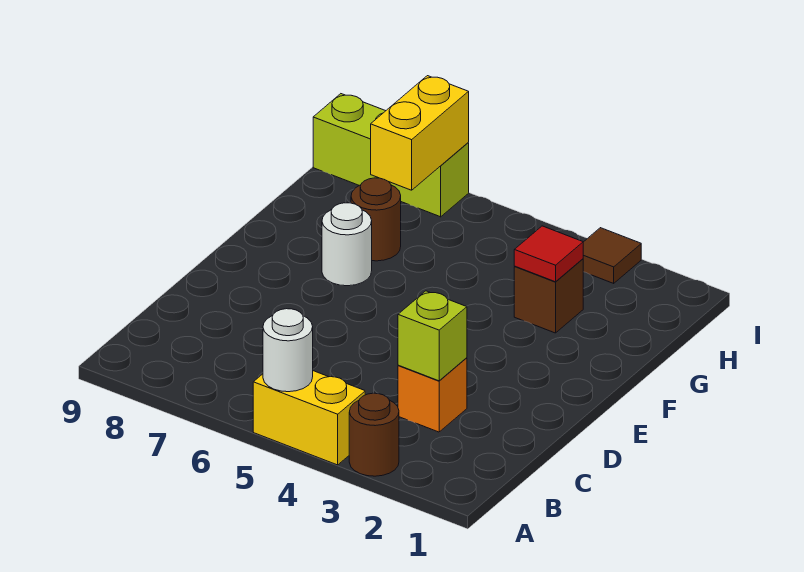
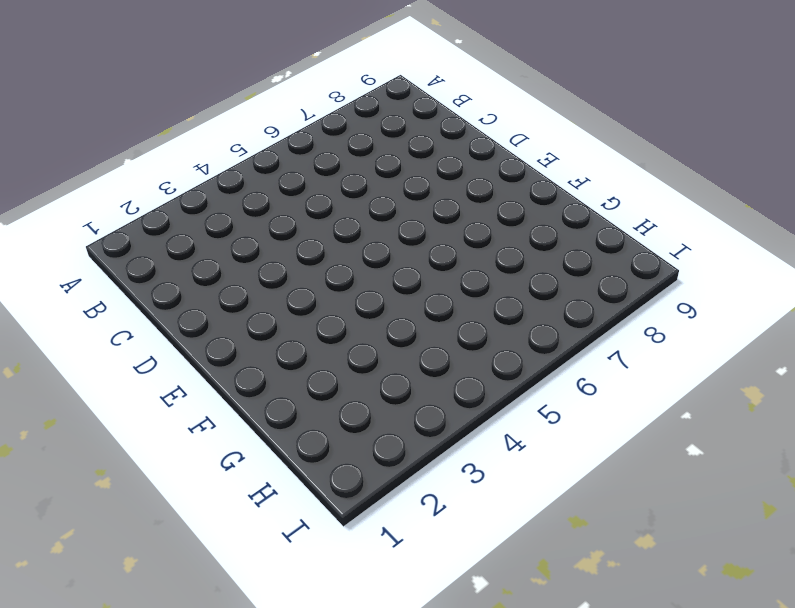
none -> brown 1x1 round brick [349,393,399,476]
none -> yellow 1x2 brick [253,371,365,465]
none -> orange 1x1 brick [398,358,467,432]

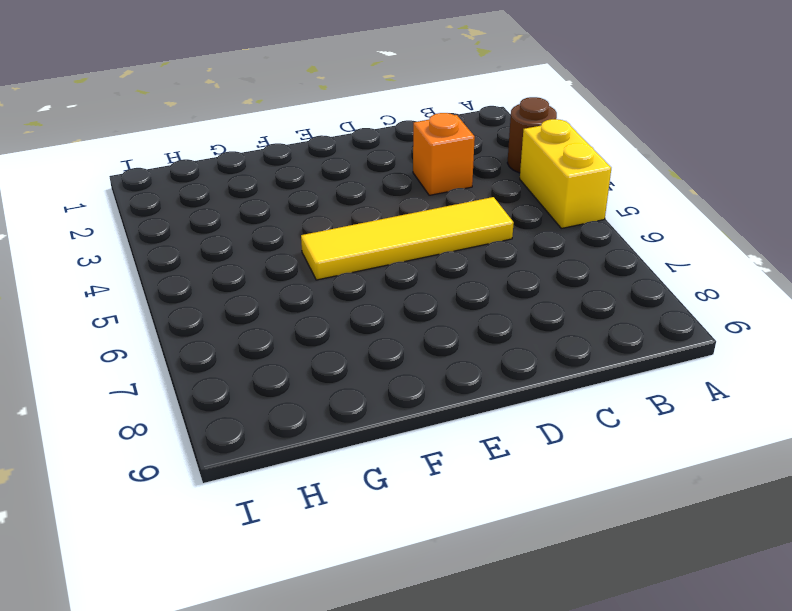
yellow 1x4 tile [301,197,514,280] -> none
none -> white 1x1 round brick [322,203,372,286]
none -> brown 1x1 brick [514,259,583,333]
none -> brown 1x1 round brick [351,178,401,261]

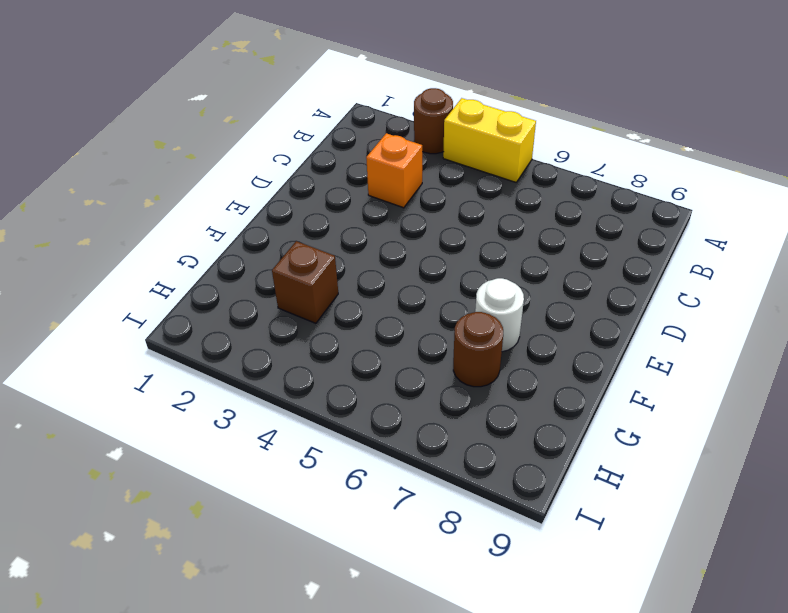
none -> brown 1x1 tile [583,228,641,283]
none -> lime 1x3 brick [313,94,469,217]
none -> white 1x1 round brick [263,309,313,392]

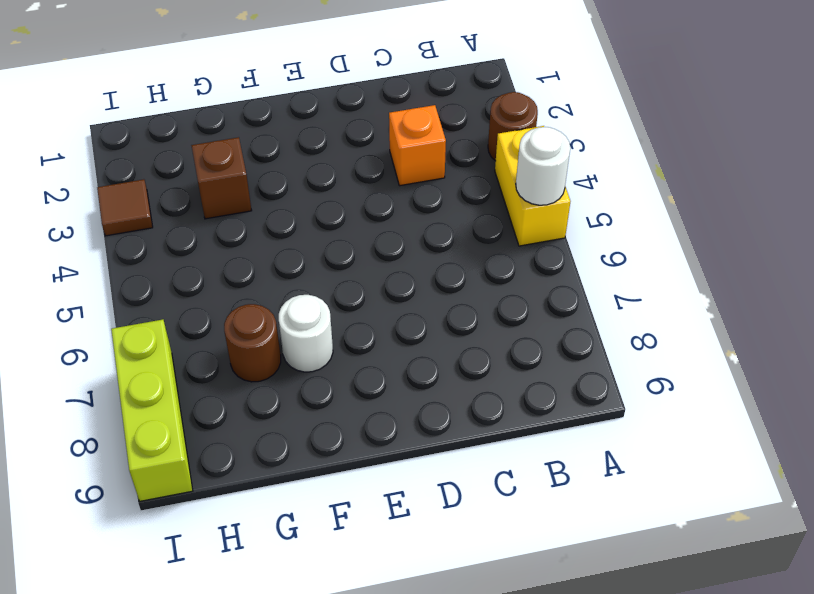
none -> lime 1x1 brick [398,291,467,381]
none -> red 1x1 tile [514,226,583,282]
none -> yellow 1x2 brick [371,76,469,190]

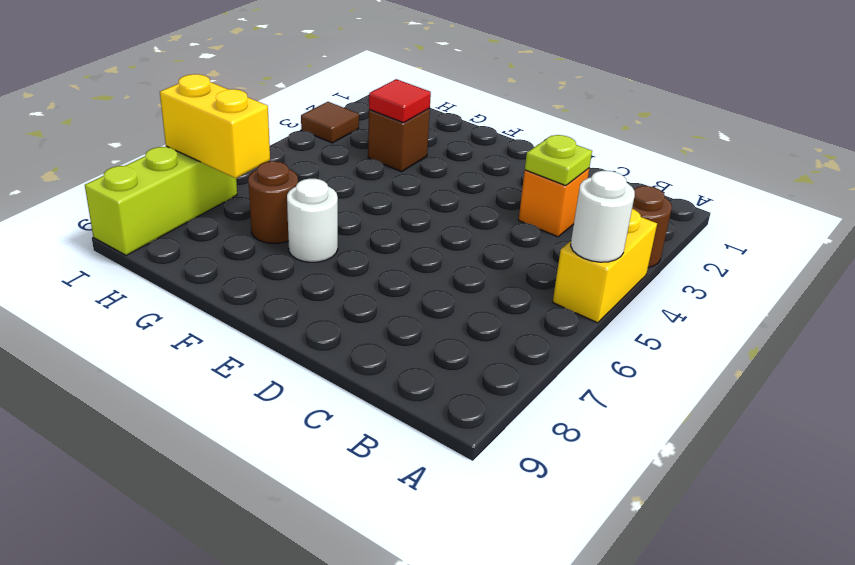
lime 1x1 plate [525,135,592,186] -> lime 1x1 brick [398,291,467,381]

